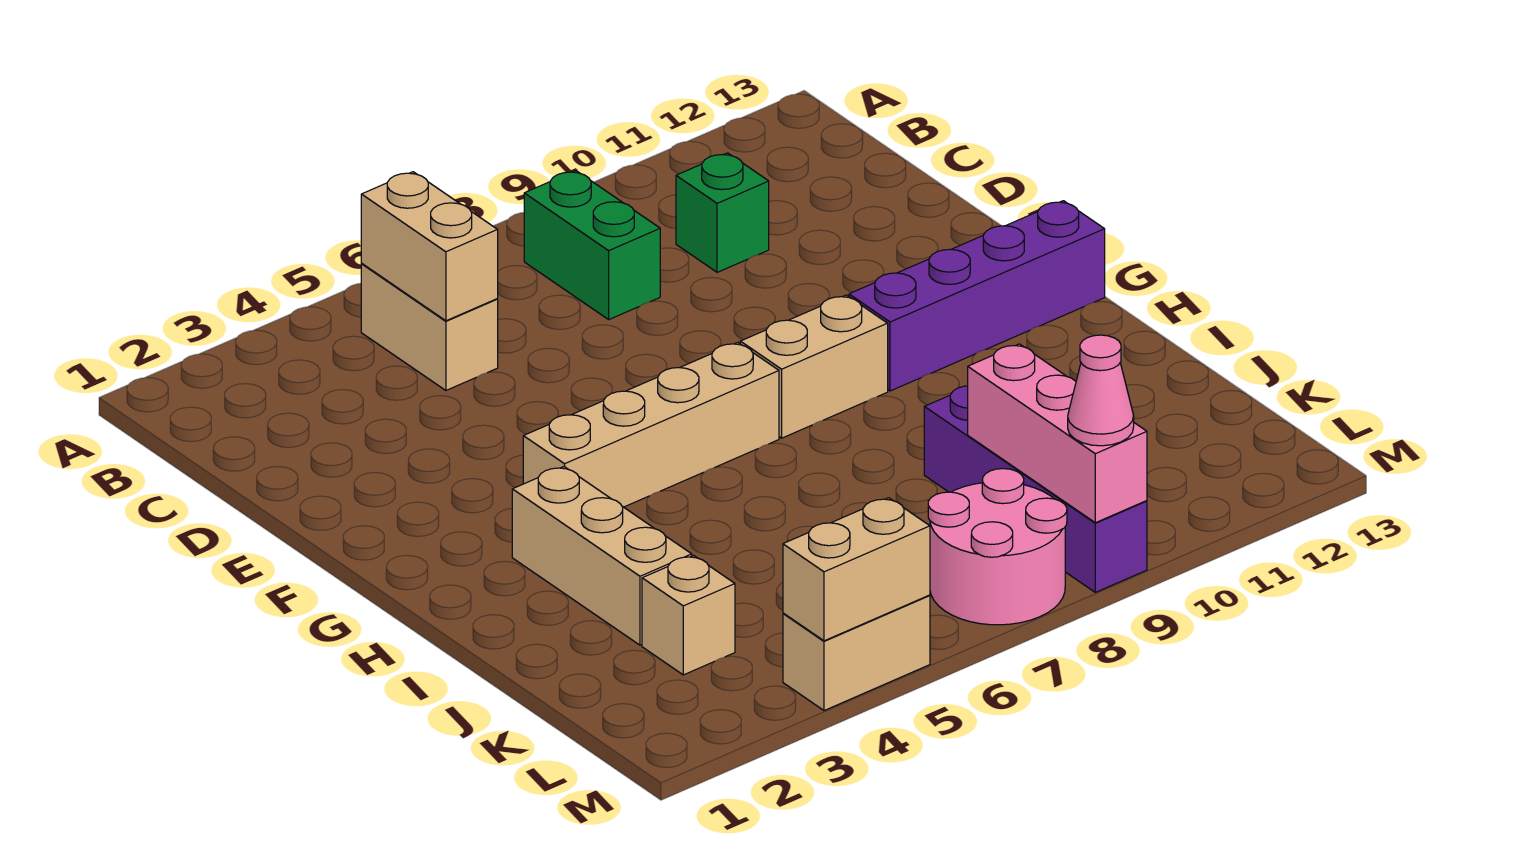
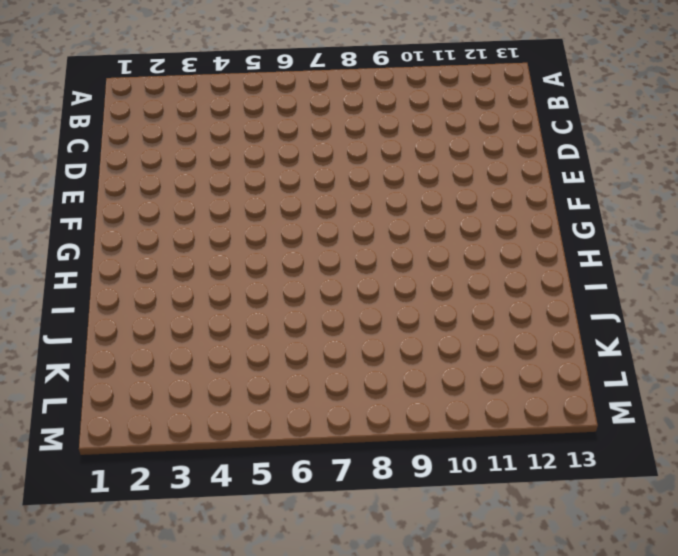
none -> tan 1x2 brick [361,264,498,390]
none -> green 1x2 brick [524,171,660,319]
none -> green 1x1 brick [676,153,769,272]

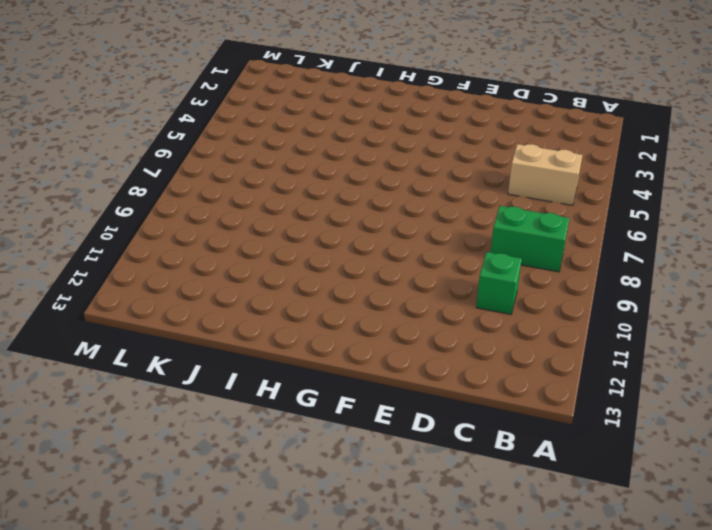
none -> tan 1x4 brick [523,342,779,507]
none -> tan 1x2 brick [740,295,888,438]
none -> purple 1x4 brick [849,201,1105,391]

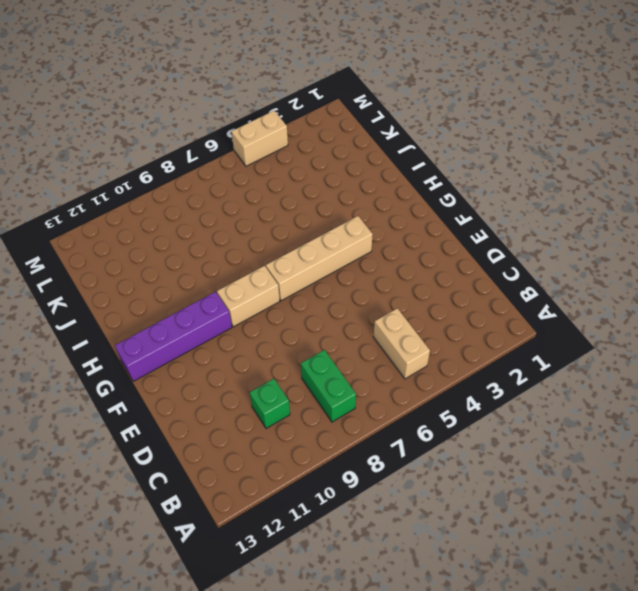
none -> tan 1x3 brick [512,467,692,645]
none -> purple 1x4 brick [924,386,1147,592]
none -> tan 1x1 brick [642,555,735,675]

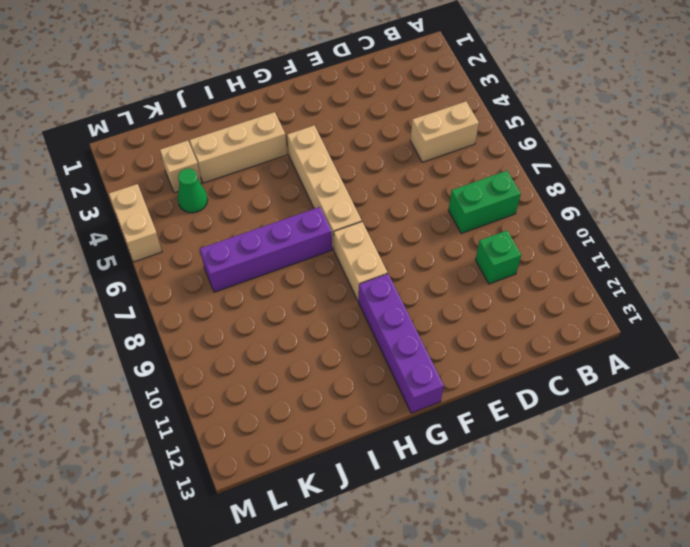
purple 1x4 brick [200,207,332,292] -> purple 1x4 brick moved to [924,386,1147,592]
green 1x1 cone [178,168,208,213] -> none
none -> pink 2x2 round brick [928,469,1067,625]
none -> tan 1x2 brick [361,172,498,321]
none -> pink 1x3 brick [968,344,1147,523]

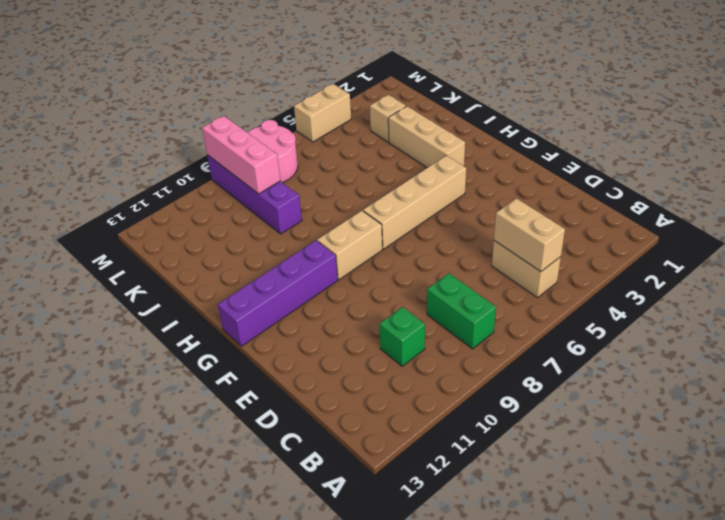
none -> tan 1x2 brick [783,498,930,641]
none -> pink 1x1 cone [1068,335,1134,446]

